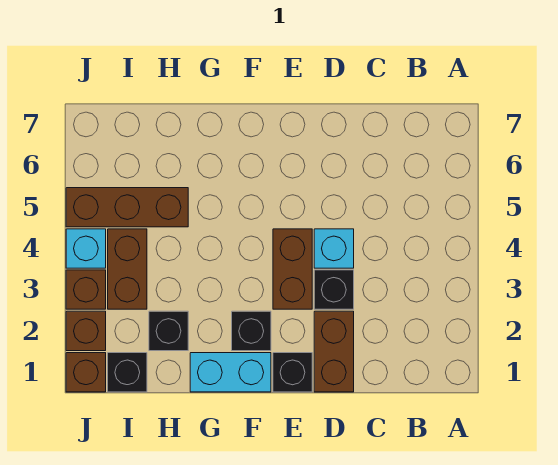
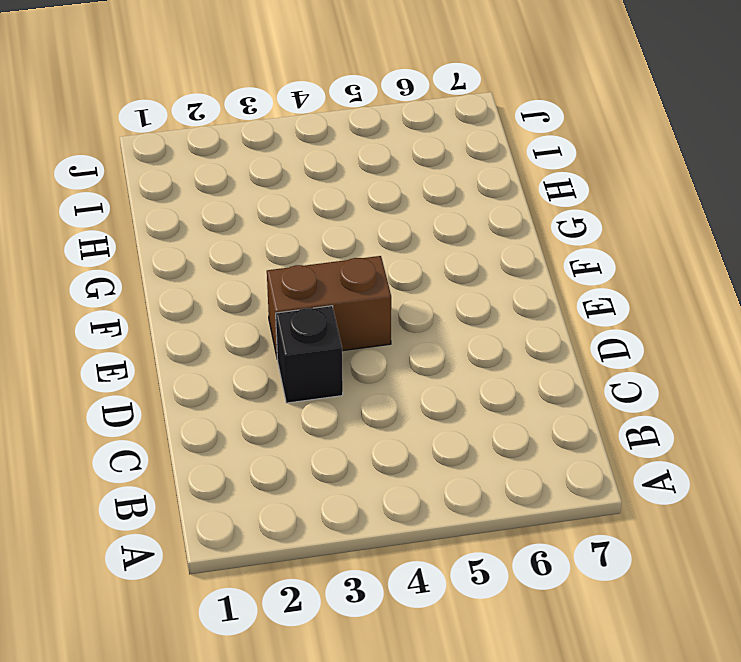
none -> brown 1x2 brick [314,311,354,392]
none -> cyan 1x1 brick [314,229,354,268]
none -> black 1x1 brick [273,353,312,392]

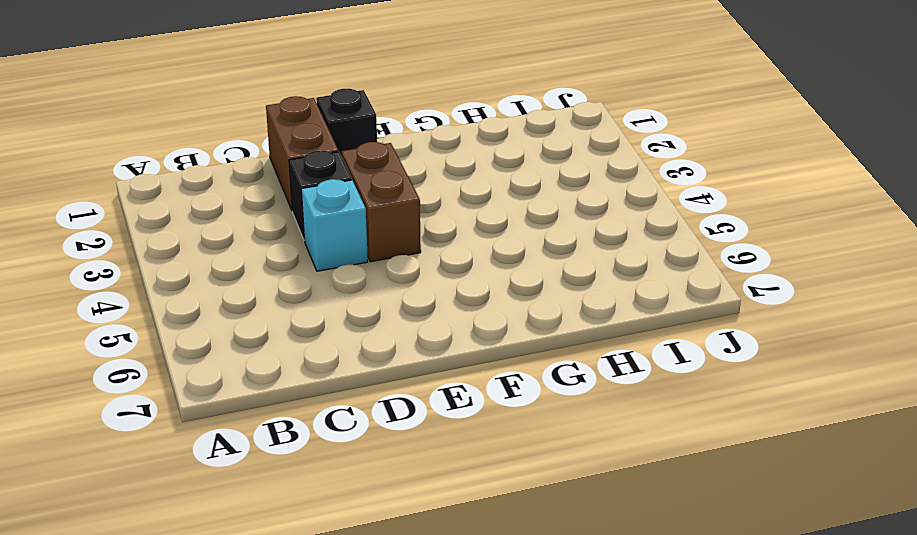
none -> cyan 1x2 brick [190,353,271,392]
none -> black 1x1 brick [232,311,271,351]
none -> black 1x1 brick [149,311,188,351]

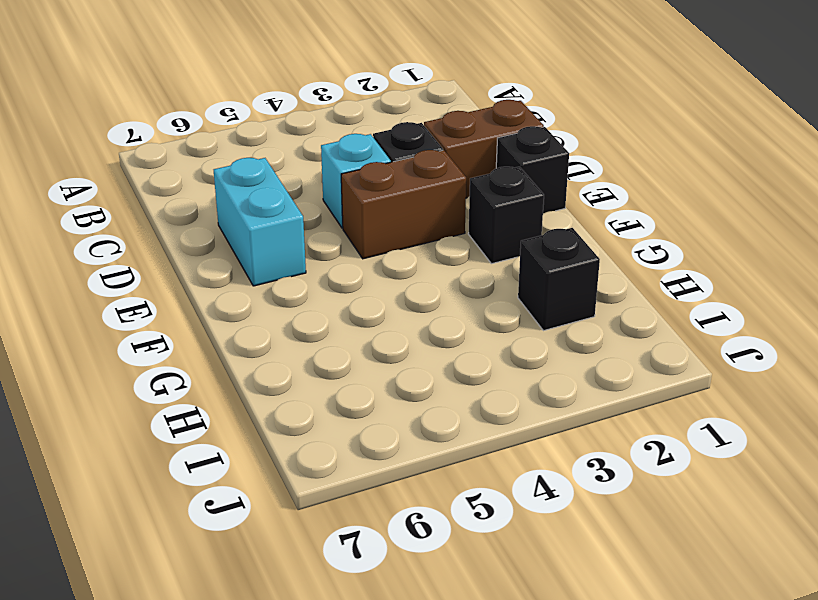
cyan 1x2 brick [214,158,306,286] -> cyan 1x2 brick moved to [190,353,271,392]
none -> brown 1x3 brick [66,188,188,227]
none -> black 1x1 brick [108,353,147,392]
none -> brown 1x2 brick [108,229,147,309]

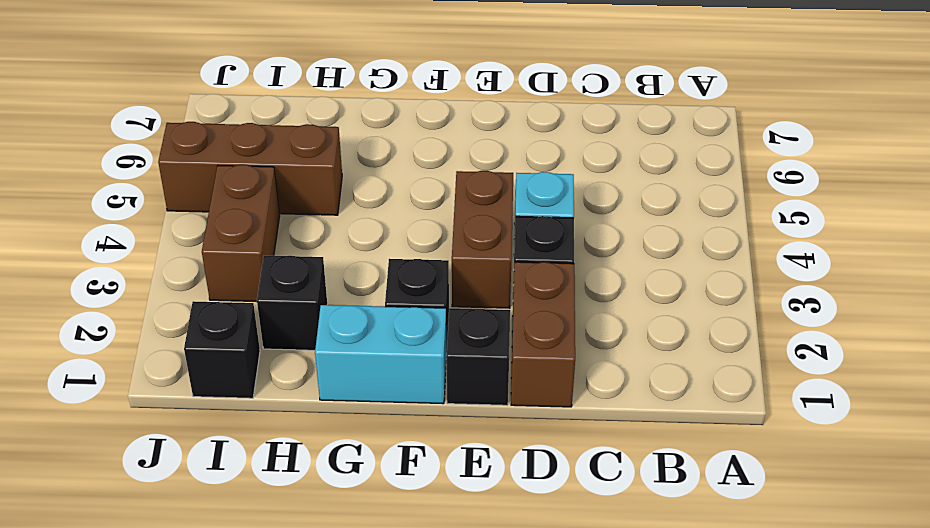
none -> brown 1x1 brick [66,353,106,392]
none -> brown 1x1 brick [66,311,106,351]
none -> brown 1x1 brick [66,270,106,309]

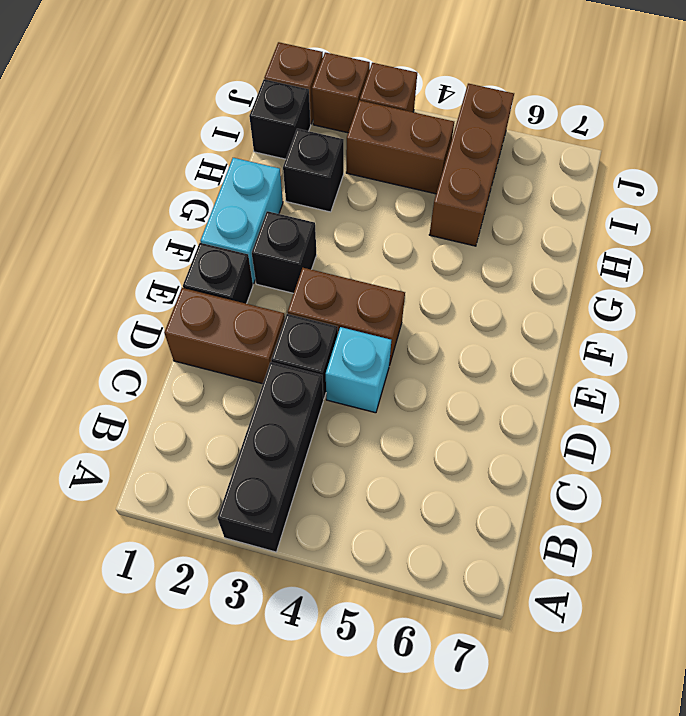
black 1x3 brick [217,362,323,552] -> none
none -> cyan 1x1 brick [66,229,106,268]

